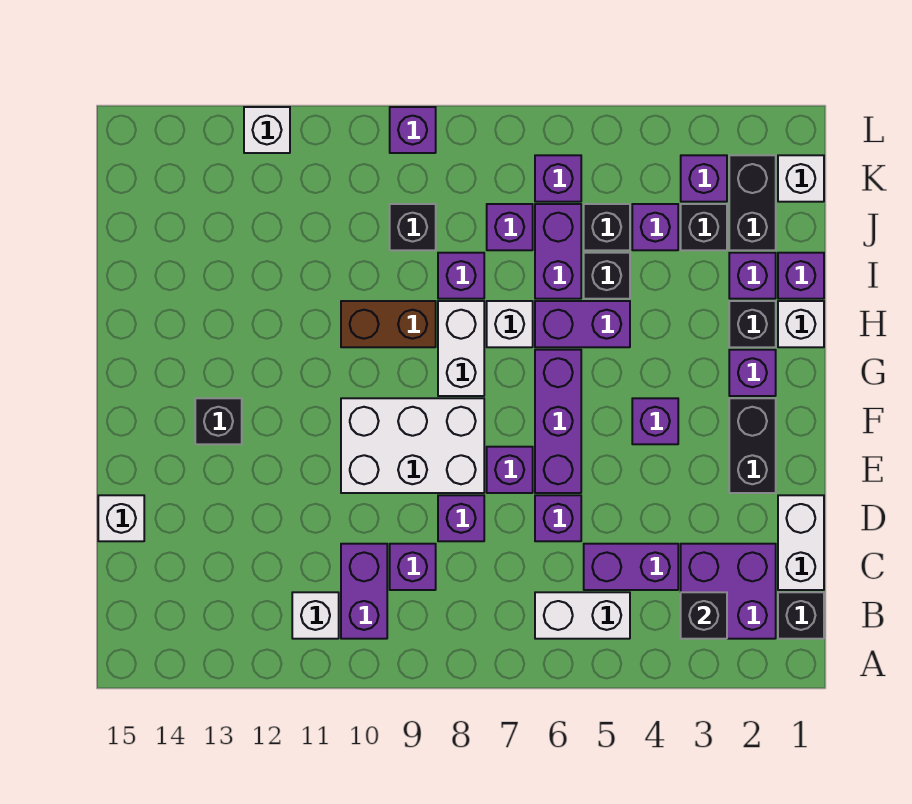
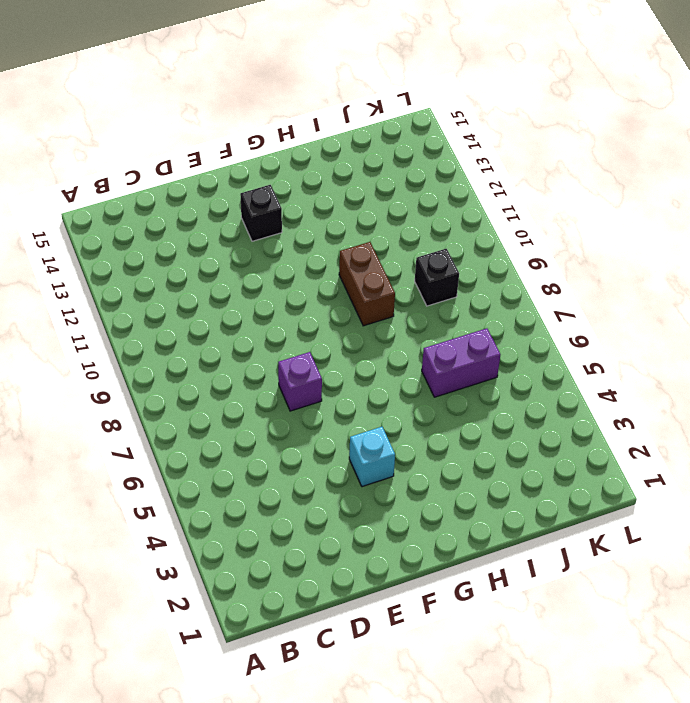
cyan 1x1 brick [349,427,395,487] -> purple 1x1 brick [632,398,678,444]
none -> black 1x1 brick [778,592,824,639]
none -> purple 2x2 brick [681,544,776,639]
none -> white 1x2 brick [535,592,630,639]
none -> purple 1x2 brick [341,544,387,639]

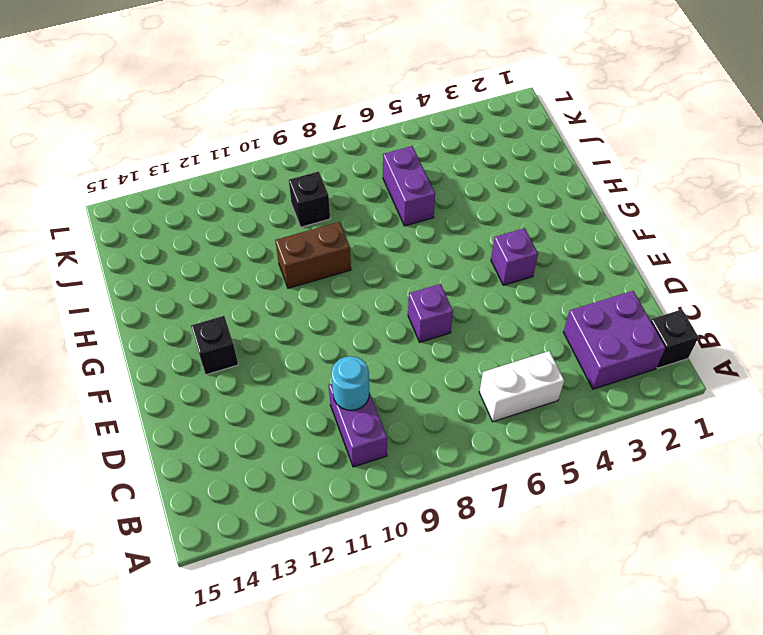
cyan 1x1 round brick [331,356,369,410] -> none
none -> white 1x1 brick [292,592,339,639]
none -> white 1x2 brick [778,495,824,590]
none -> purple 1x2 brick [584,544,678,590]
none -> purple 1x1 brick [390,544,436,590]

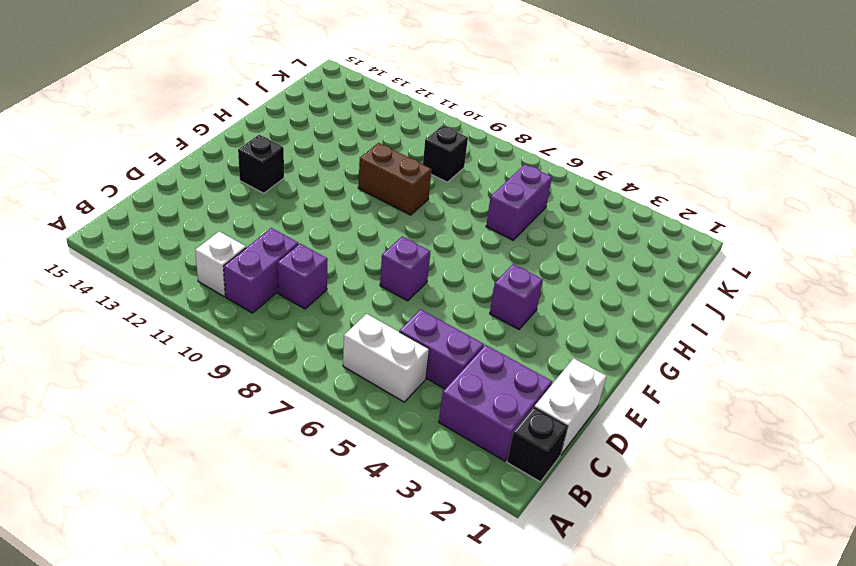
none -> purple 1x1 brick [535,495,581,541]
none -> purple 1x1 brick [438,495,484,541]
none -> white 1x1 brick [98,495,144,541]
none -> black 1x2 brick [729,398,776,493]

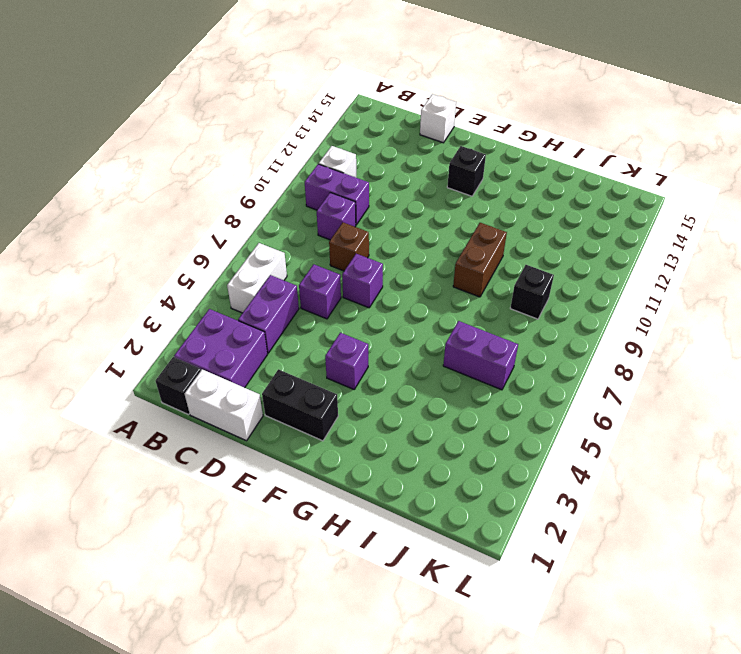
brown 1x1 brick [329,222,369,271] -> purple 1x1 brick [438,495,484,541]
none -> purple 1x3 brick [535,350,581,493]
none -> white 2x3 brick [341,398,484,493]
none -> purple 1x1 brick [729,350,776,396]
none -> white 1x2 brick [438,301,484,396]

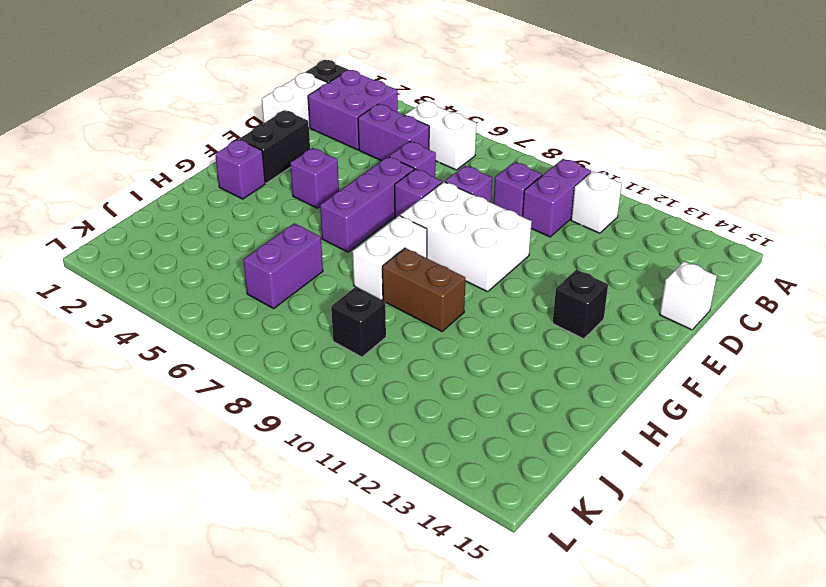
none -> white 1x1 brick [778,301,824,347]
none -> black 1x1 brick [729,301,776,347]
none -> purple 1x2 brick [535,301,630,347]
none -> white 1x1 brick [487,301,533,347]

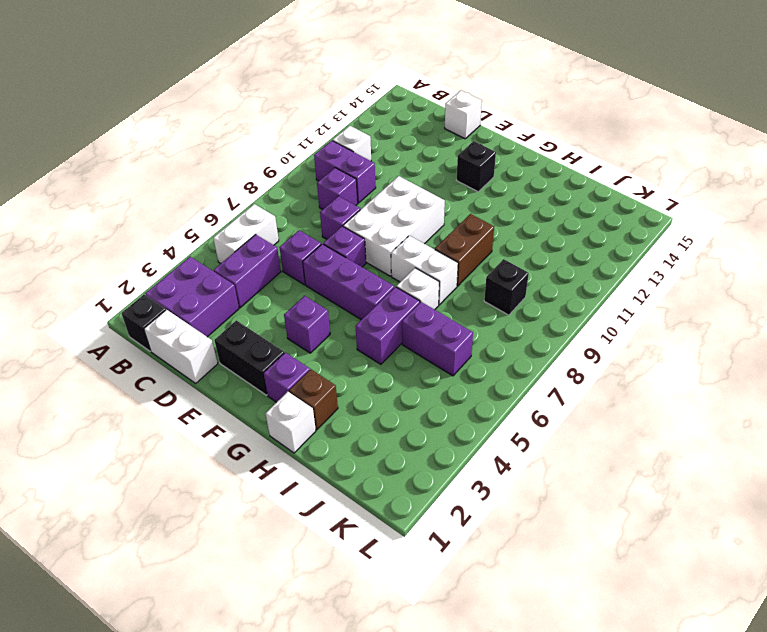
brown 1x1 brick [289,369,338,430] -> black 1x1 brick [729,301,776,347]
none -> purple 1x1 brick [778,253,824,299]
none -> purple 1x1 brick [729,253,776,299]
none -> black 1x1 brick [584,253,630,299]
none -> purple 1x1 brick [438,253,484,299]

